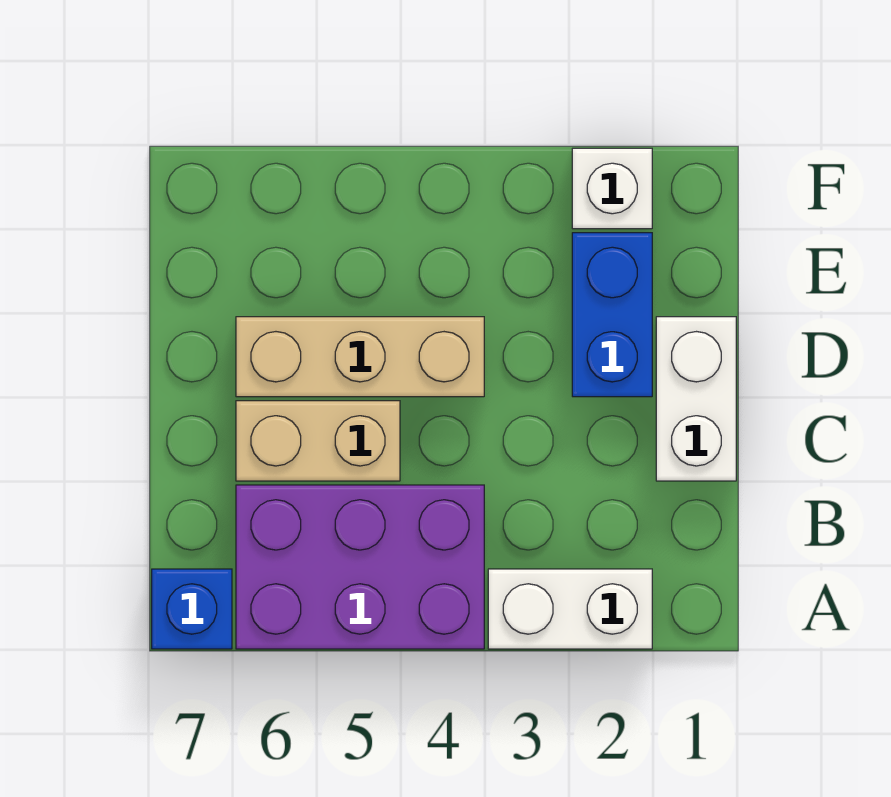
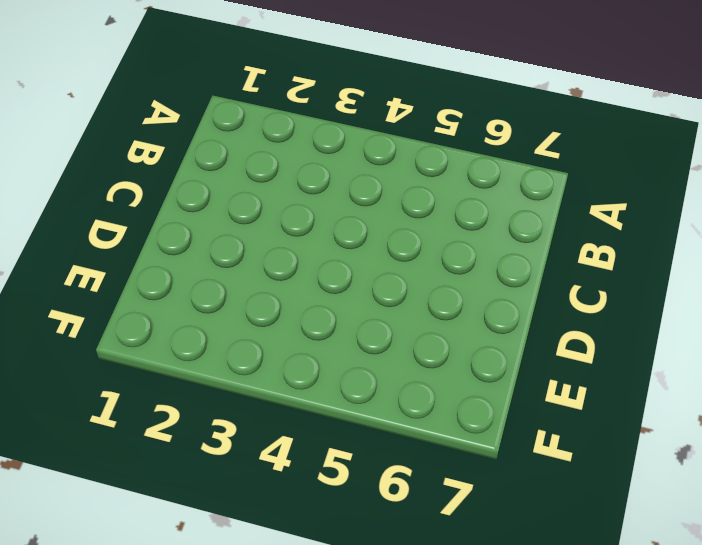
none -> white 1x2 brick [488,569,652,649]
none -> purple 2x3 brick [236,485,484,649]

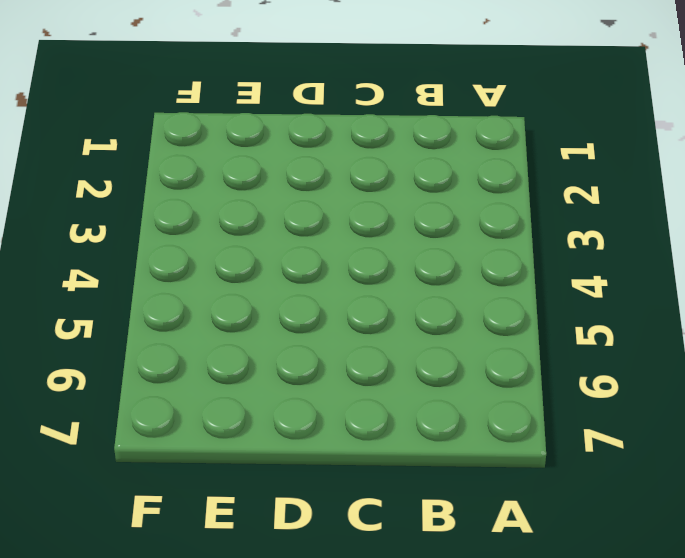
none -> white 1x2 brick [488,569,652,649]
none -> purple 2x3 brick [236,485,484,649]

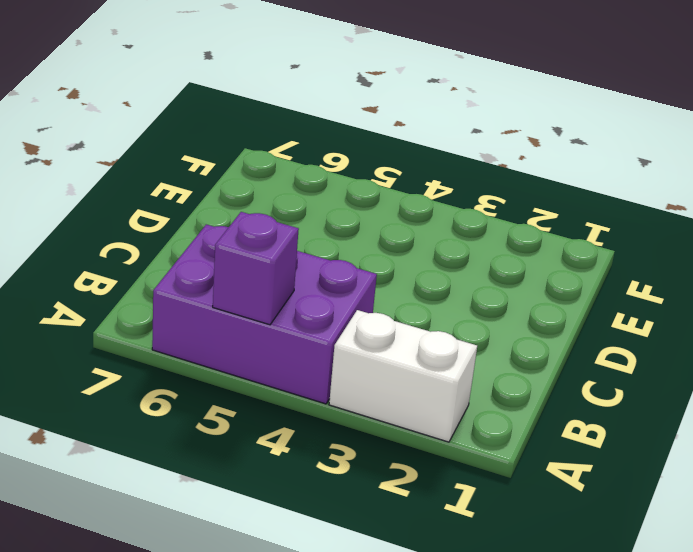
purple 1x1 brick [213,212,299,325] -> none
none -> blue 1x1 brick [152,569,232,649]
none -> white 1x2 brick [656,317,736,481]

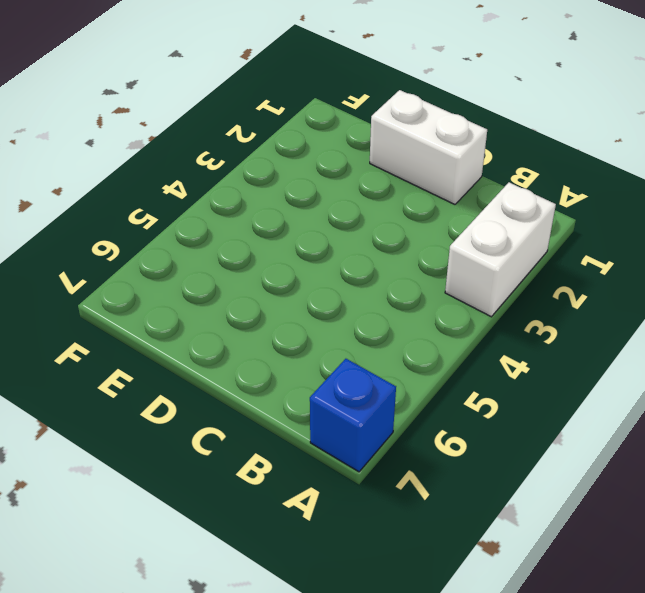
none -> purple 2x3 brick [236,485,484,649]
none -> tan 1x2 brick [236,401,400,481]

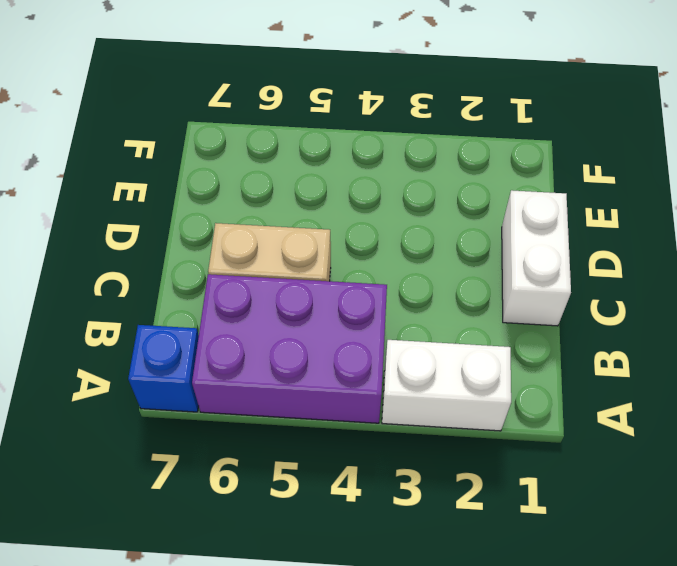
none -> blue 1x2 brick [572,233,652,397]
none -> tan 1x3 brick [236,317,484,397]

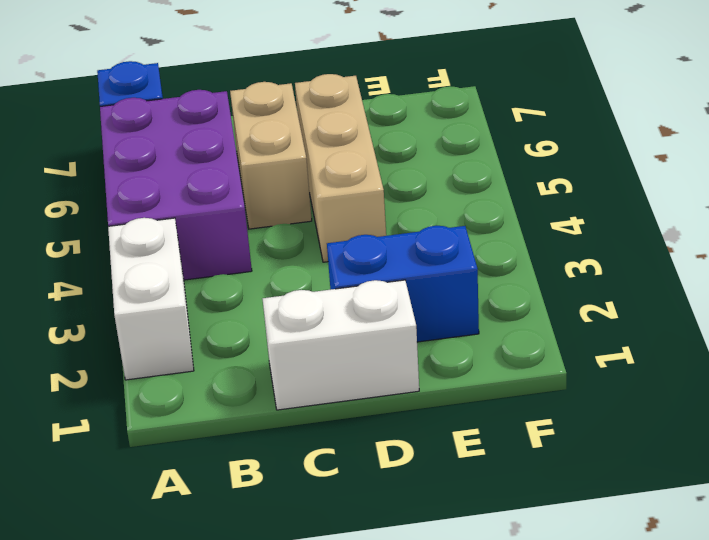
none -> white 1x1 brick [572,148,652,229]

